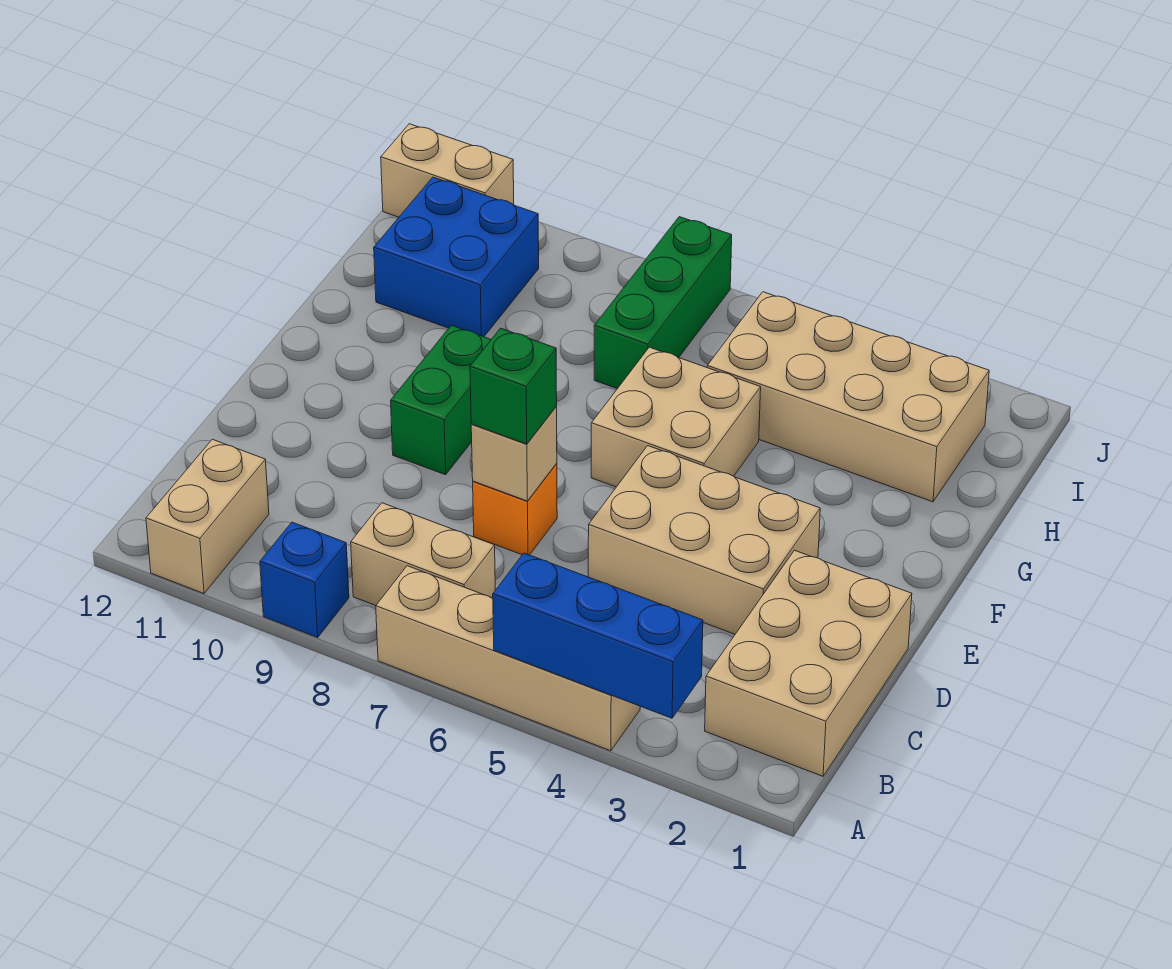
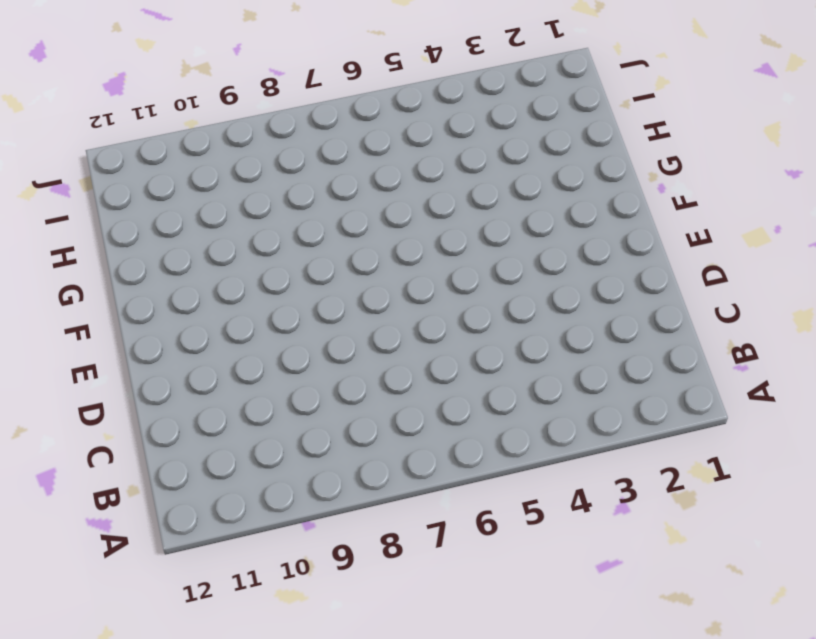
none -> tan 1x4 brick [376,566,640,751]
none -> blue 1x1 brick [260,522,349,637]
none -> tan 1x2 brick [146,439,269,594]

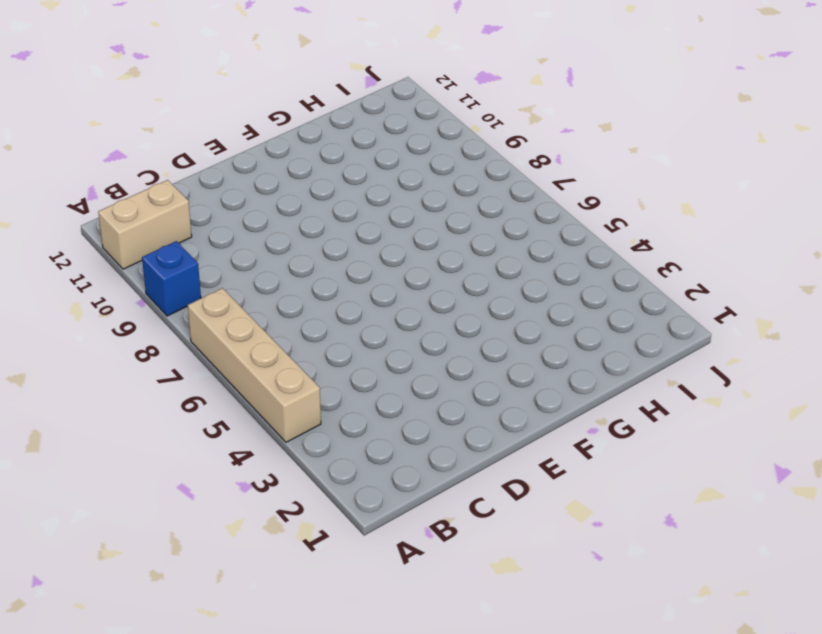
none -> tan 2x3 brick [705,550,912,776]
none -> tan 1x2 brick [351,503,495,605]
none -> tan 2x3 brick [588,446,820,634]

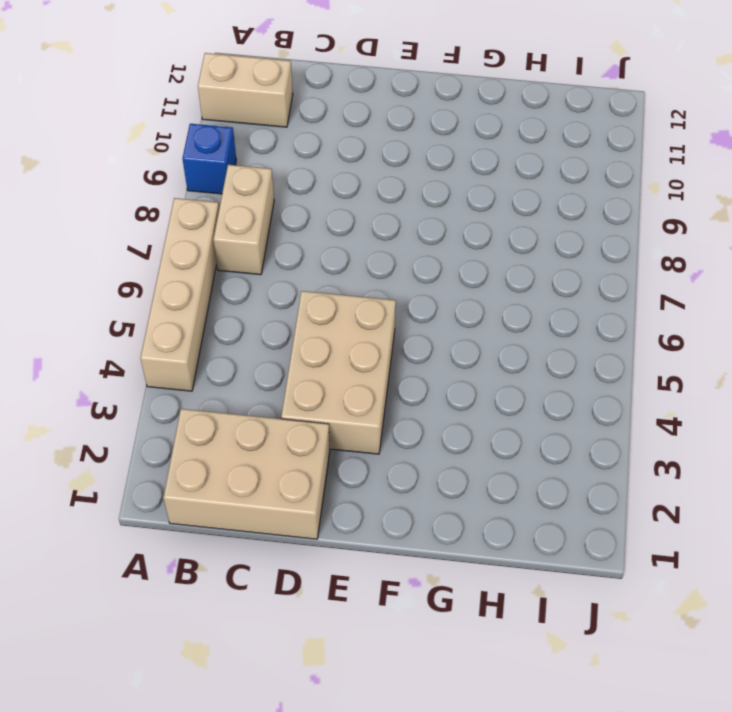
none -> orange 1x1 brick [473,463,557,555]
none -> green 1x2 brick [391,325,491,475]
none -> tan 2x2 brick [591,347,761,487]

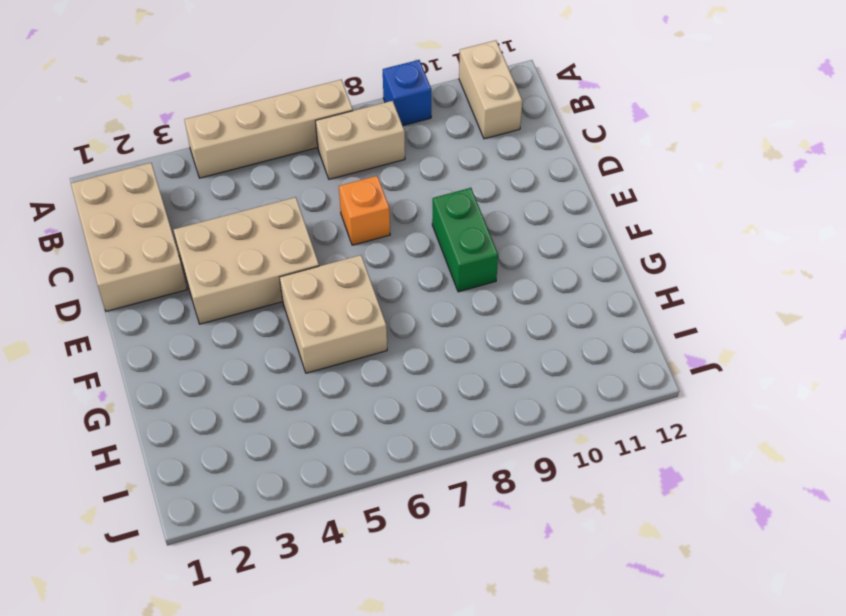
none -> tan 2x4 brick [707,292,989,502]
none -> green 1x3 brick [594,217,732,389]
none -> blue 2x2 brick [374,177,539,337]

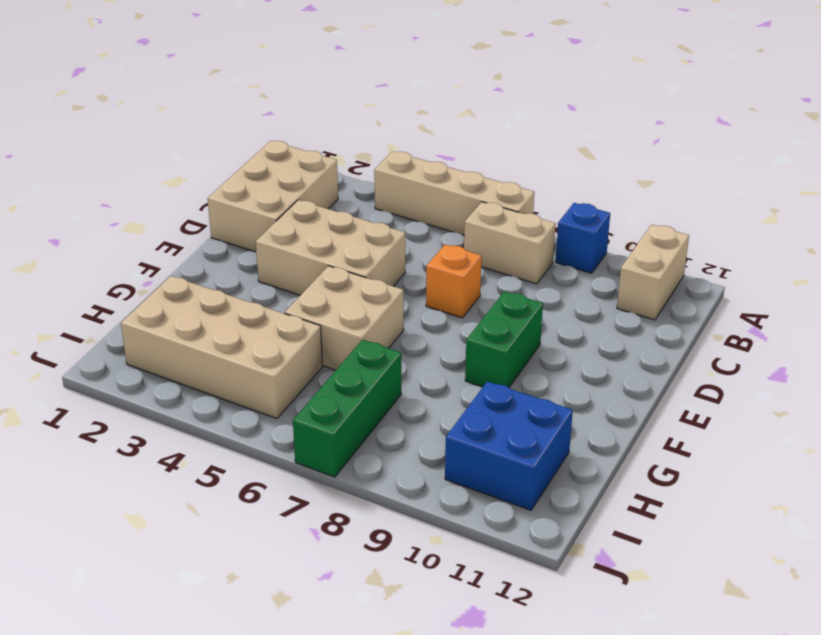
none -> tan 1x2 brick [381,124,514,217]
none -> blue 1x3 brick [493,553,703,718]
none -> tan 1x1 brick [471,407,557,501]

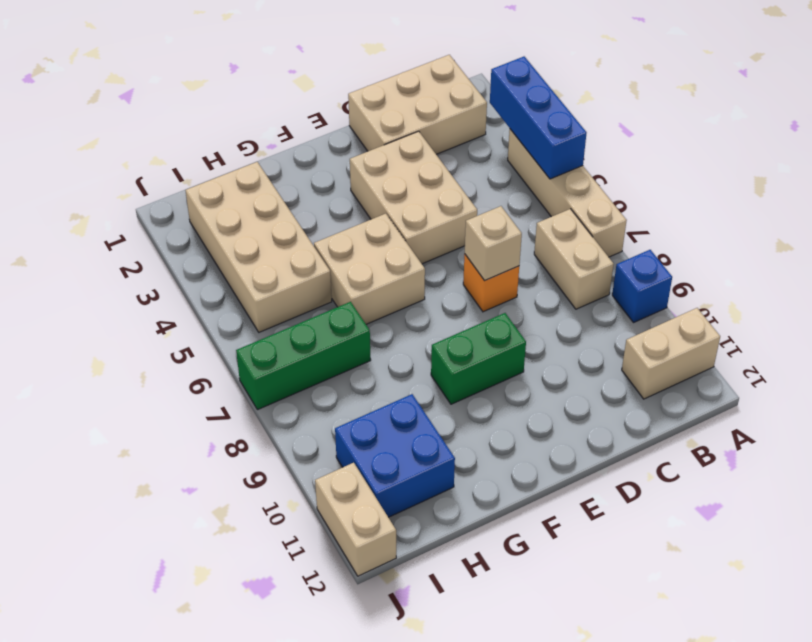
none -> green 1x1 brick [470,328,557,444]

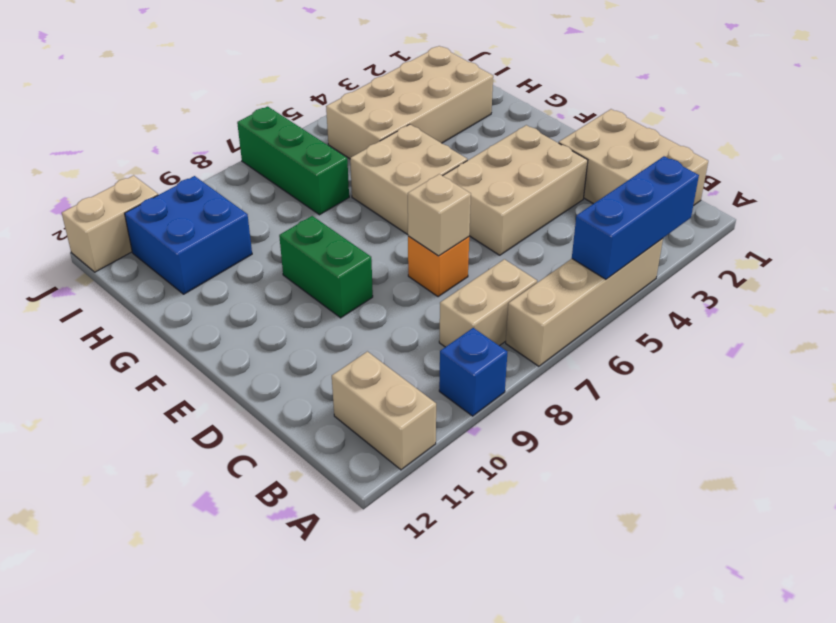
none -> green 1x1 brick [470,328,557,444]

